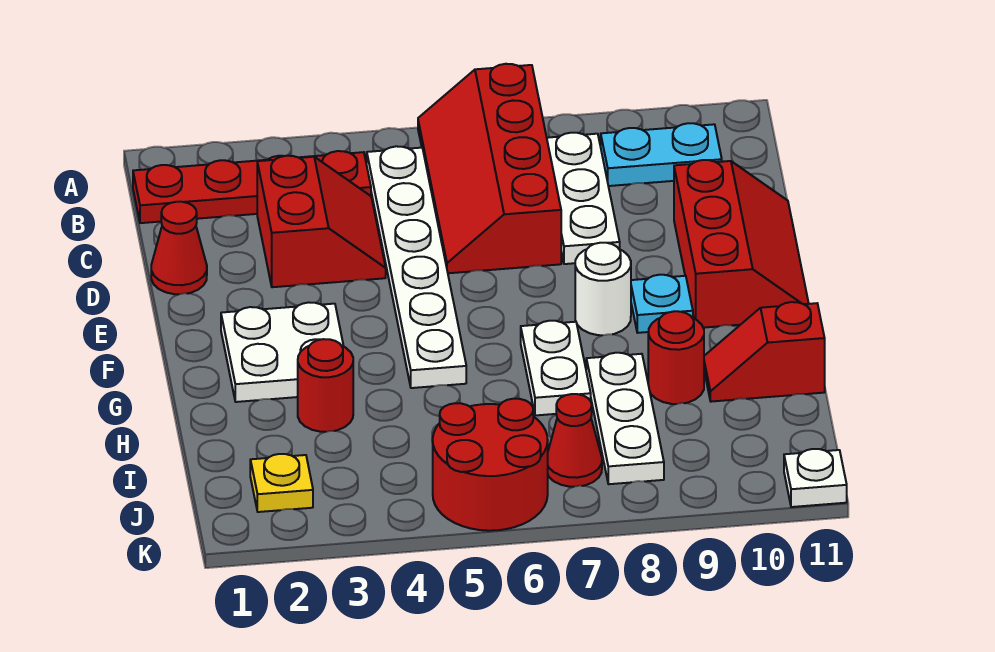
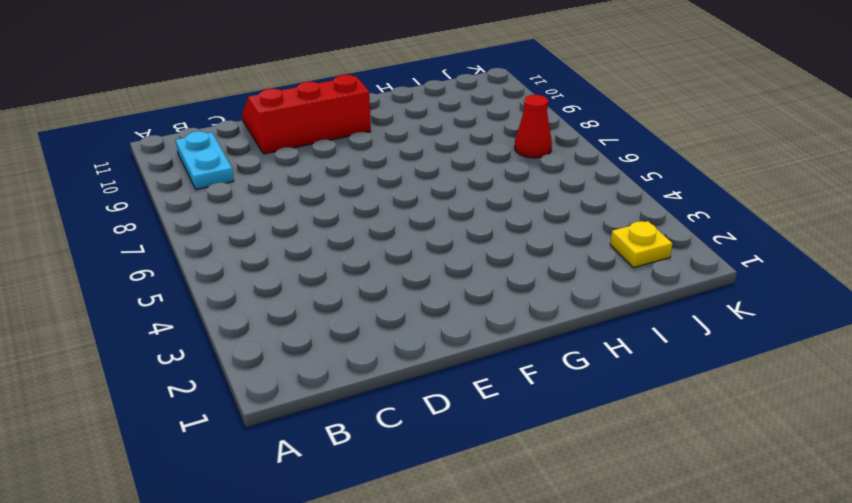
none -> red 2x4 slope [418,64,561,273]
none -> red 1x4 plate [133,151,371,223]
none -> white 1x6 plate [367,146,466,388]

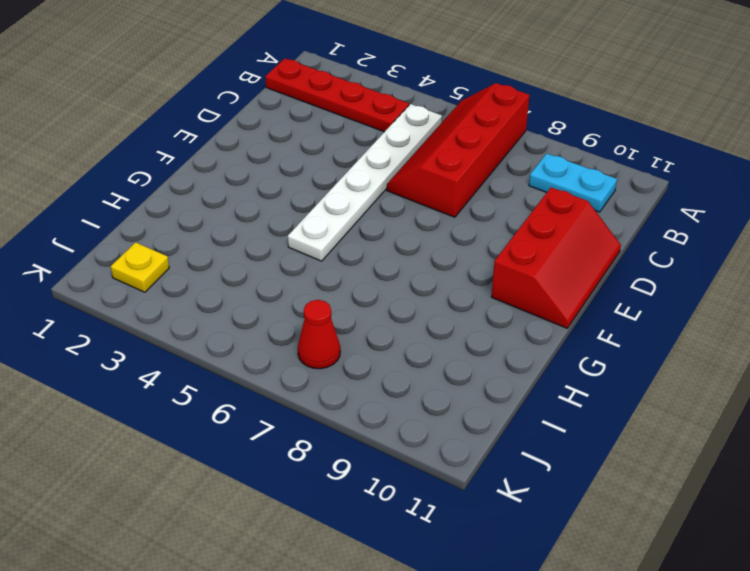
none -> white 1x3 plate [547,133,620,264]
none -> red 2x2 slope [257,156,386,287]
none -> red 1x1 cone [151,202,207,294]

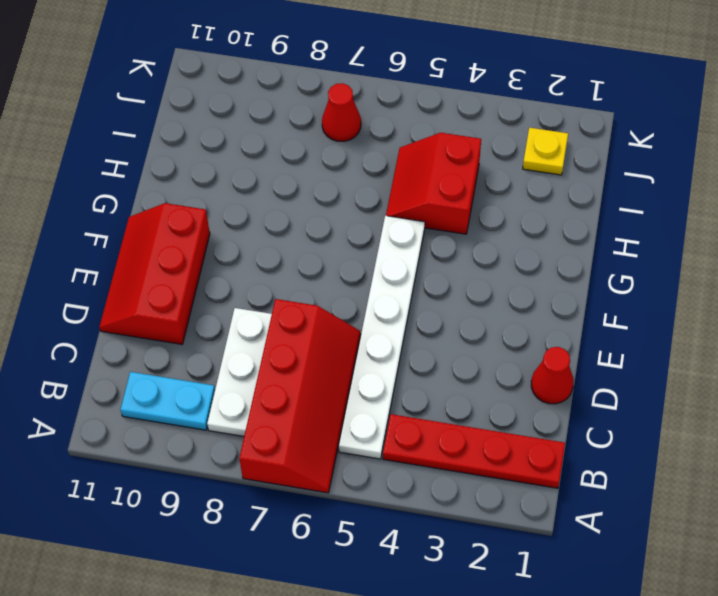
red 2x2 slope [386,133,481,234] -> red 2x2 slope moved to [257,156,386,287]
none -> white 2x2 plate [221,302,343,402]
none -> white 1x1 round brick [575,243,631,335]
none -> cyan 1x1 plate [631,275,693,333]

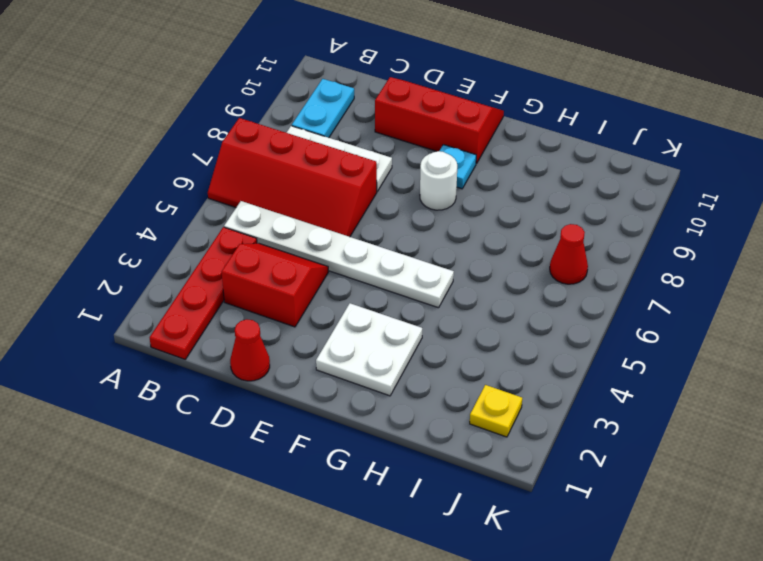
none -> white 1x2 plate [521,321,591,415]
none -> red 1x1 round brick [298,339,353,432]
none -> white 1x3 plate [586,353,664,484]

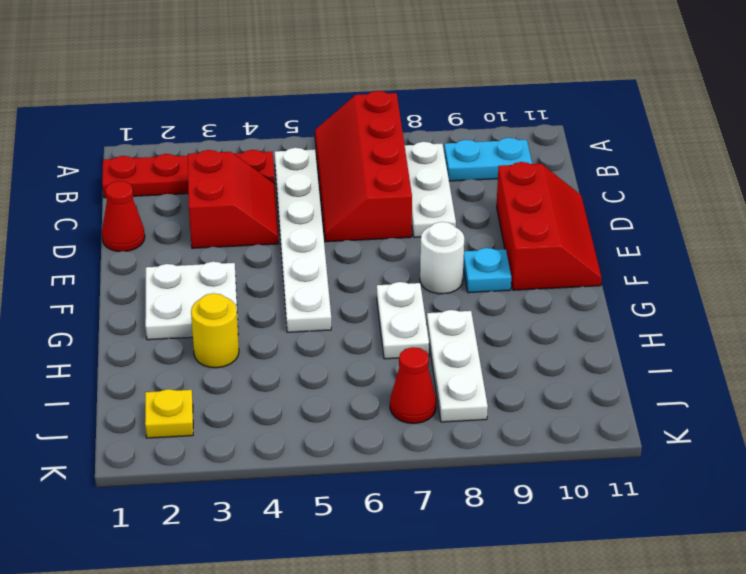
yellow 1x1 round brick [191,293,239,368] -> red 1x1 round brick [298,339,353,432]
none -> red 1x1 round brick [648,311,704,404]
none -> red 1x2 slope [704,302,825,402]
none -> red 2x2 round brick [433,399,548,531]

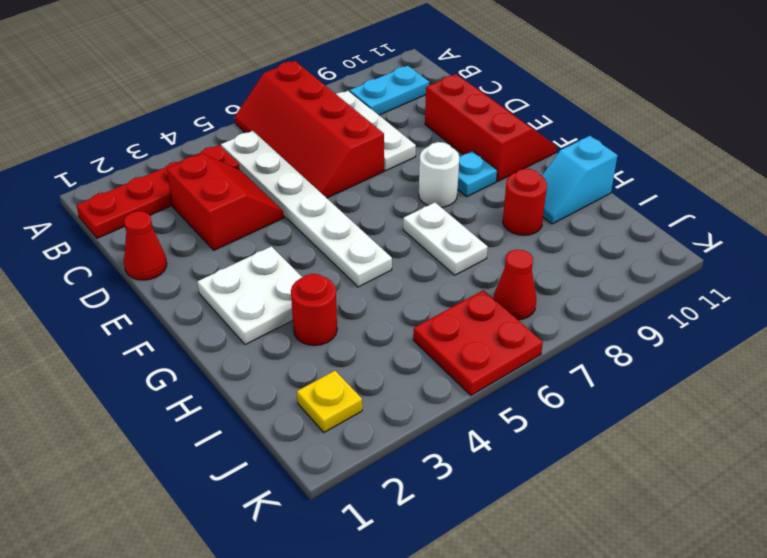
cyan 1x2 slope [542,136,617,224] -> red 1x2 slope [704,302,825,402]
red 2x2 plate [413,290,543,395] -> red 2x2 round brick [433,399,548,531]
none -> white 1x3 plate [586,353,664,484]
none -> white 1x1 plate [784,449,847,507]

